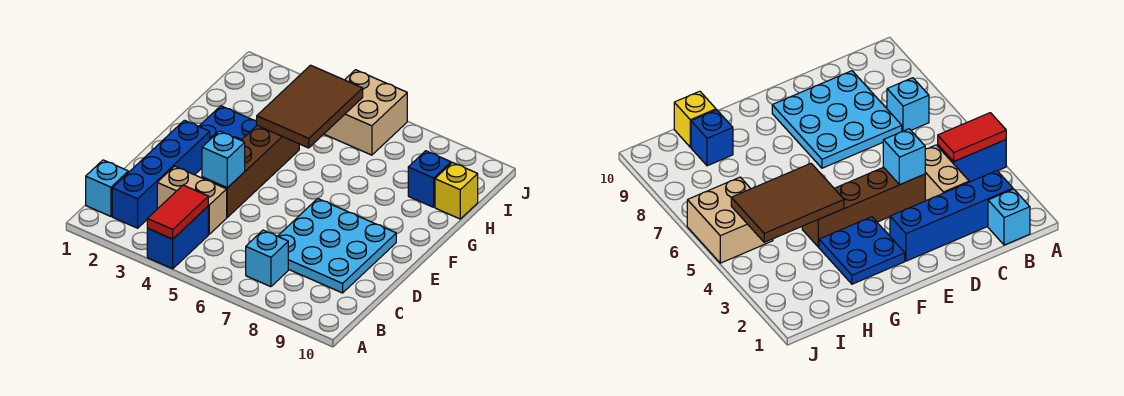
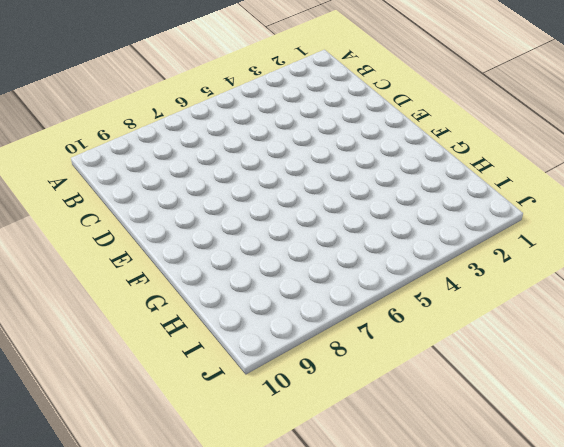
none -> blue 1x2 brick [147,207,208,269]
none -> cyan 1x1 brick [86,160,128,216]
none -> blue 1x4 brick [112,120,210,228]

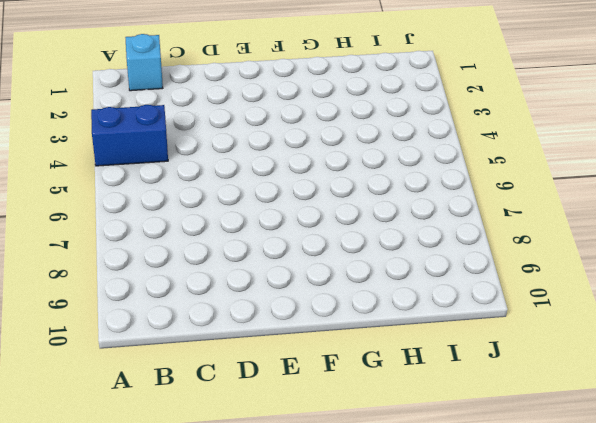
none -> blue 1x4 brick [112,120,210,228]
none -> cyan 1x1 brick [246,230,288,287]
none -> tan 1x2 brick [157,166,227,234]

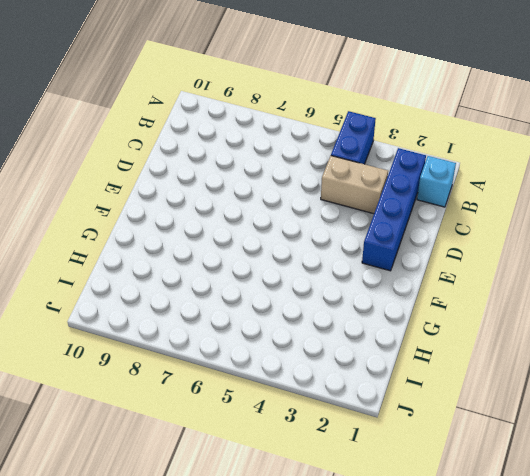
none -> cyan 1x1 brick [246,230,288,287]
none -> cyan 3x3 plate [278,199,396,293]
none -> brown 1x4 brick [202,126,299,217]

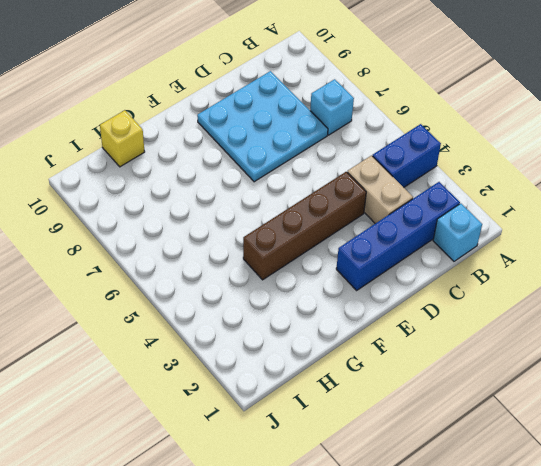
none -> blue 2x2 plate [199,106,257,140]
none -> blue 1x1 brick [408,151,451,207]
none -> tan 2x2 brick [324,70,407,155]

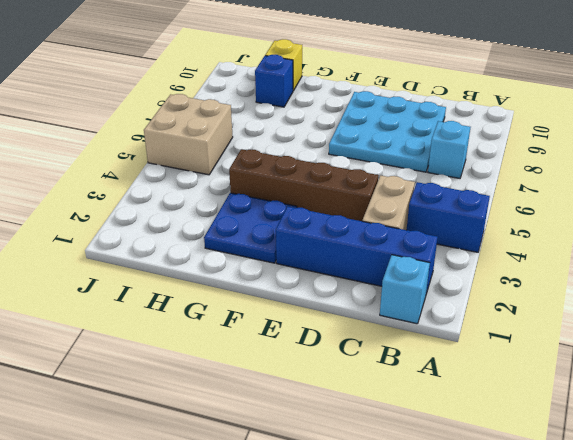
none -> red 1x2 tile [147,185,208,239]
none -> cyan 1x1 brick [202,131,245,188]
none -> brown 2x3 tile [257,65,363,148]

